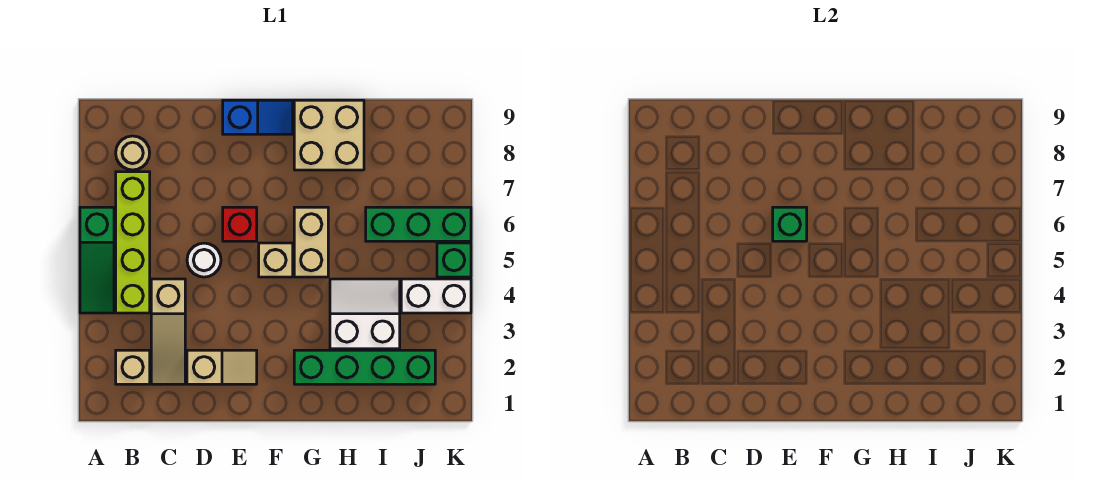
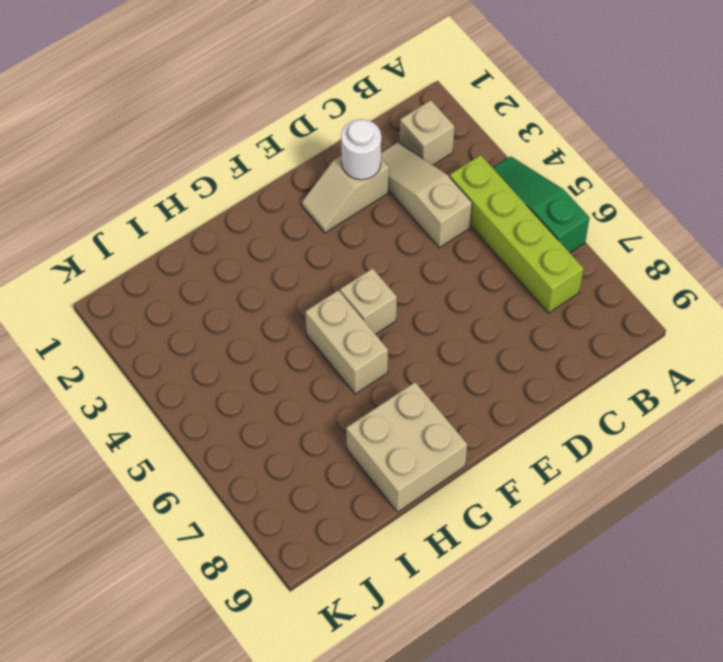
white 1x1 round brick [341,119,381,180] -> white 1x1 round brick moved to [187,243,221,277]
none -> tan 1x1 round brick [116,136,150,170]
none -> red 1x1 brick [223,207,257,241]
none -> blue 1x2 slope [223,100,293,134]

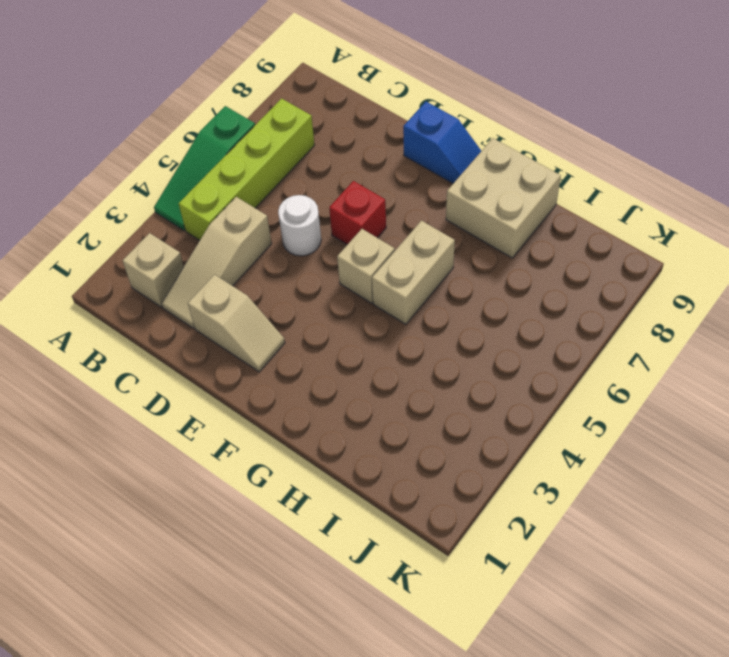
none -> tan 1x1 round brick [116,136,150,170]
none -> green 1x4 brick [294,350,435,384]
none -> white 2x2 slope [330,279,400,349]

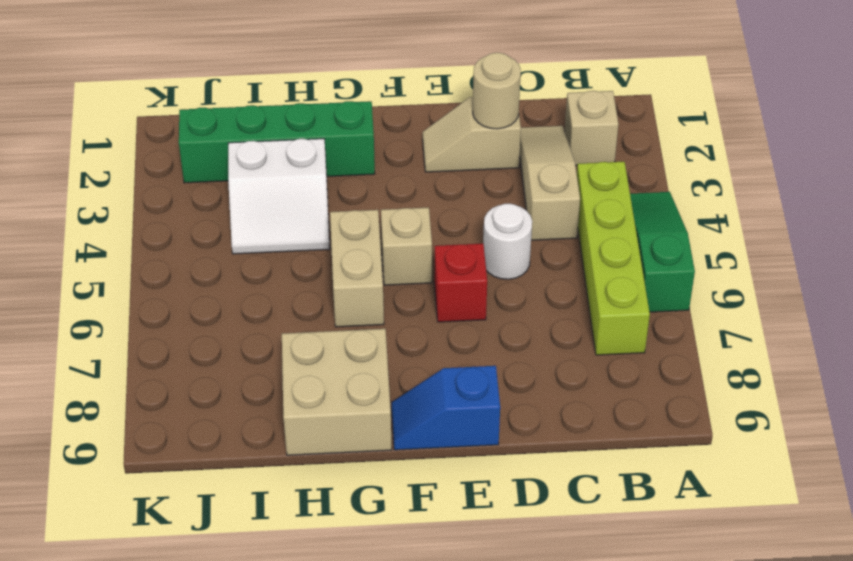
tan 1x1 round brick [473,53,521,129] -> tan 1x1 round brick moved to [116,136,150,170]
none -> green 1x3 brick [366,207,471,241]
none -> white 1x2 brick [401,279,471,313]
none -> green 1x1 brick [437,243,471,277]

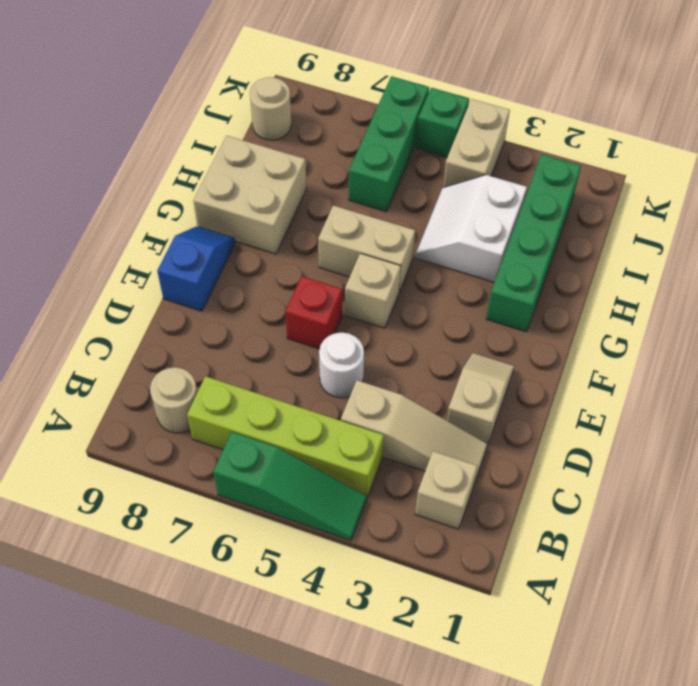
tan 1x2 brick [443,99,510,188] -> white 1x2 brick [401,279,471,313]
tan 1x1 round brick [250,77,291,140] -> none
none -> green 1x1 brick [773,207,807,241]

